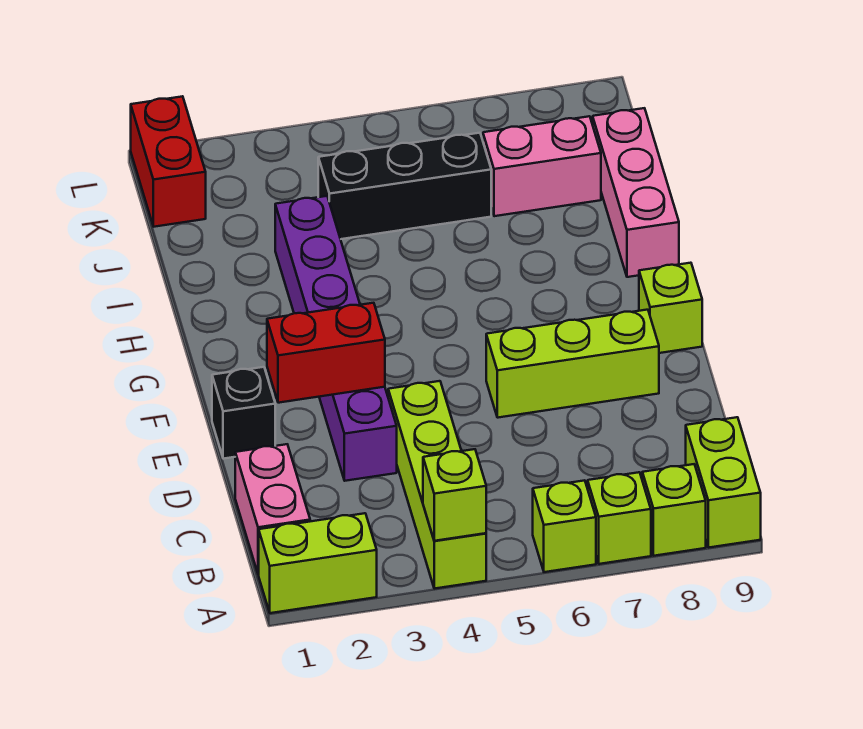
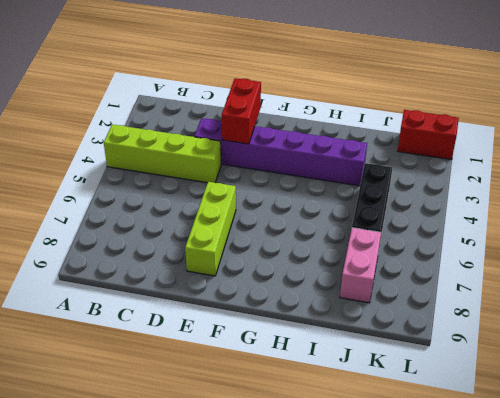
none -> lime 1x2 brick [259,513,377,613]
none -> lime 1x1 brick [533,480,596,572]
none -> lime 1x1 brick [588,472,651,564]

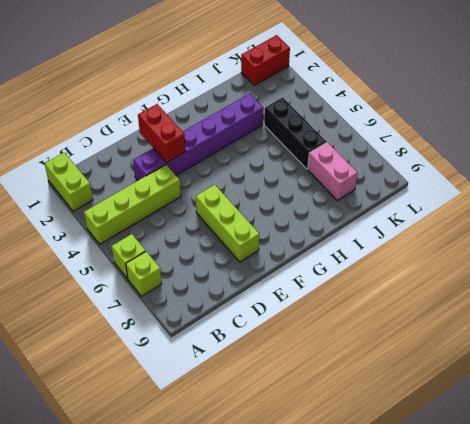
none -> lime 1x1 brick [642,464,706,556]
none -> lime 1x2 brick [686,417,761,548]
none -> pink 1x2 brick [235,444,310,575]

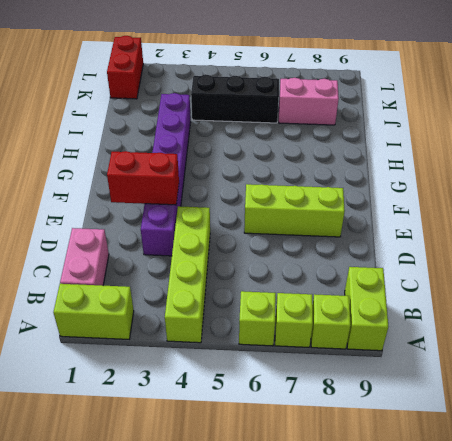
none -> black 1x1 brick [212,367,275,459]
none -> lime 1x1 brick [639,263,702,353]
none -> pink 1x3 brick [593,108,679,277]

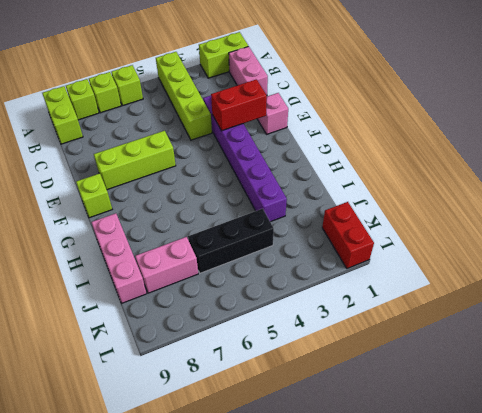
pink 1x1 brick [258,93,288,134] -> black 1x1 brick [212,367,275,459]
none -> lime 1x1 brick [423,449,486,541]

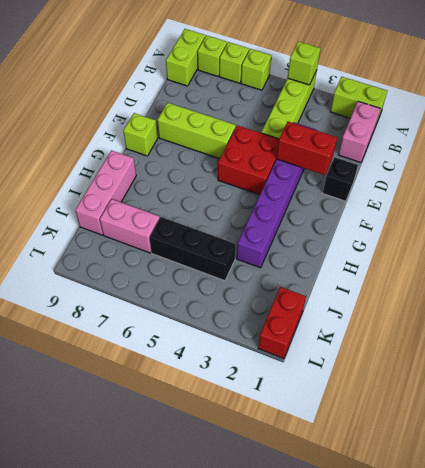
red 2x2 brick [218,125,279,195] -> none

